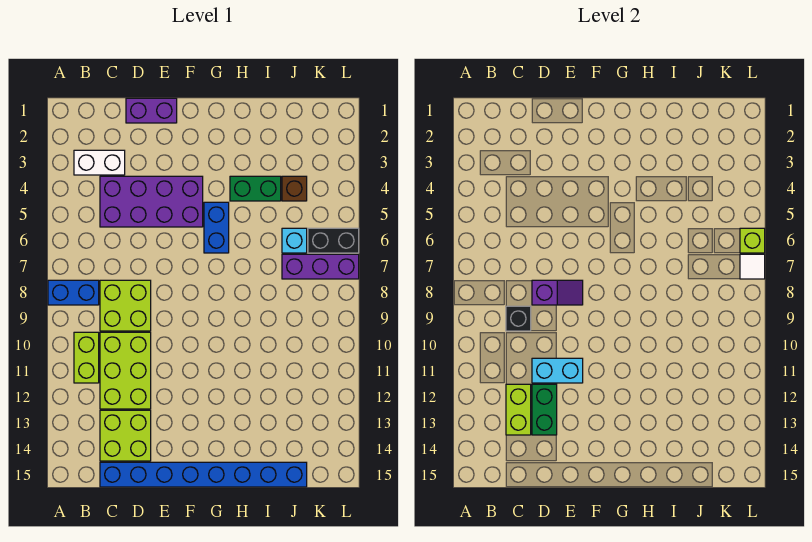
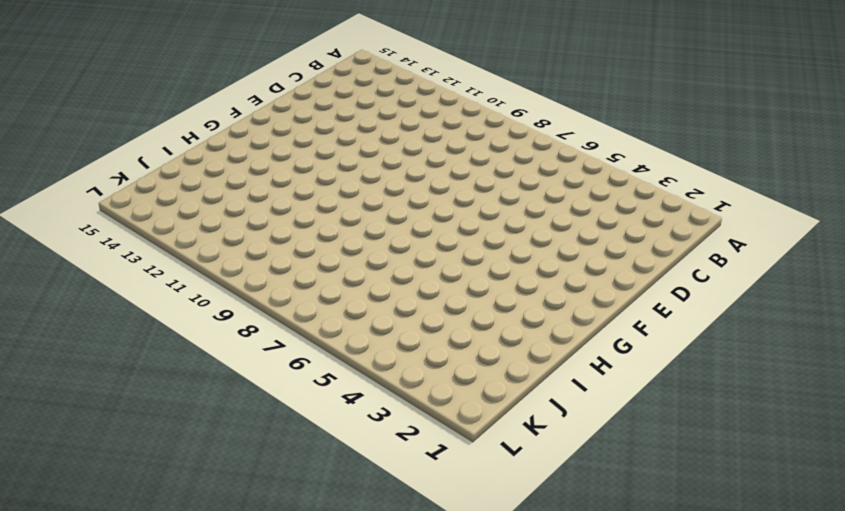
none -> blue 1x2 brick [48,280,99,305]
none -> white 1x2 brick [74,150,125,175]
none -> lime 1x2 brick [74,332,99,383]

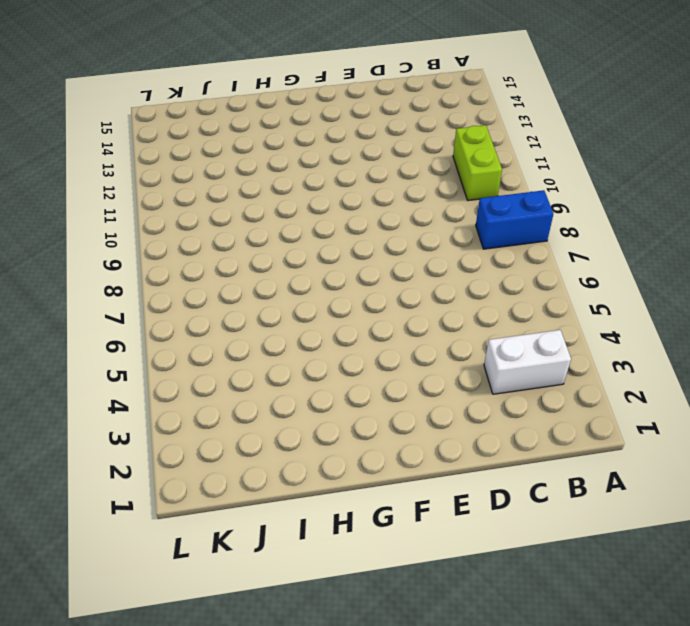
none -> purple 2x4 brick [100,176,203,227]
none -> lime 2x2 brick [100,280,151,331]
none -> lime 2x3 brick [100,332,151,409]

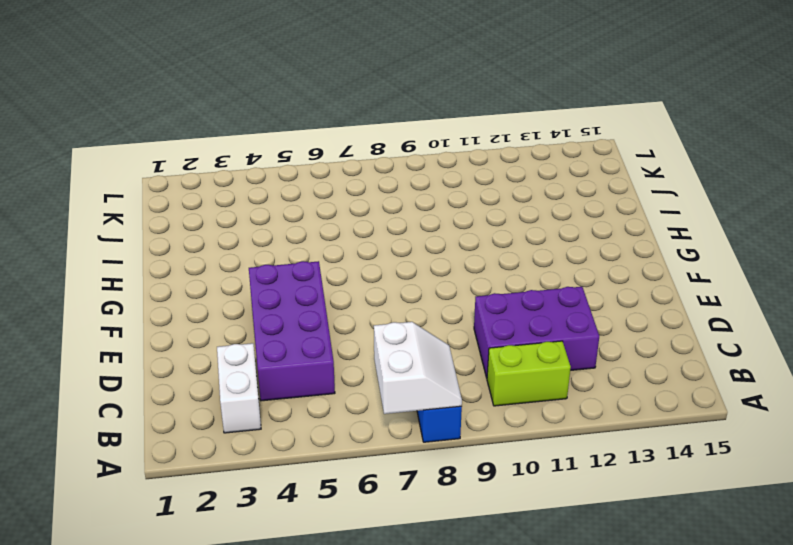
white 2x2 slope [374,322,462,414] -> none
purple 2x3 brick [474,287,599,378] -> lime 2x3 brick [100,332,151,409]
none -> lime 2x2 brick [100,280,151,331]
none -> lime 2x2 brick [100,410,151,461]
none -> blue 1x8 brick [100,462,307,487]

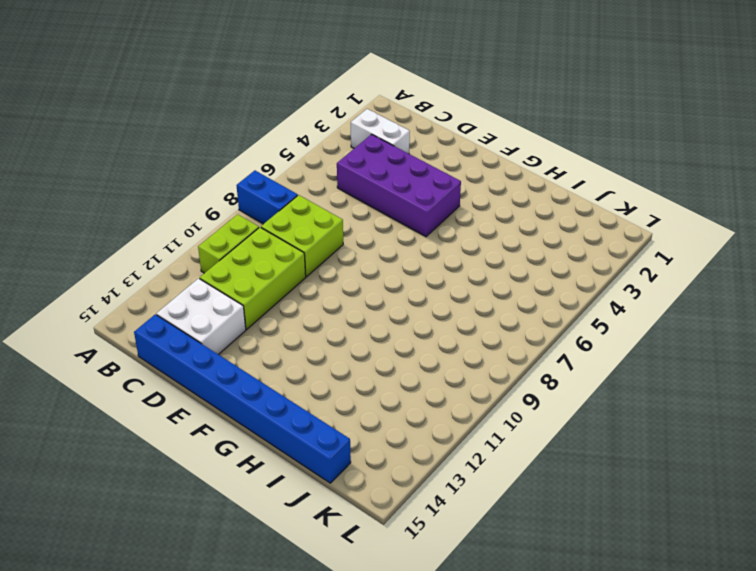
white 2x2 brick [156,278,246,355] -> lime 2x2 brick [100,410,151,461]
none -> purple 1x2 brick [126,98,177,123]
none -> blue 1x2 brick [204,202,229,253]
none -> green 1x2 brick [230,176,281,201]

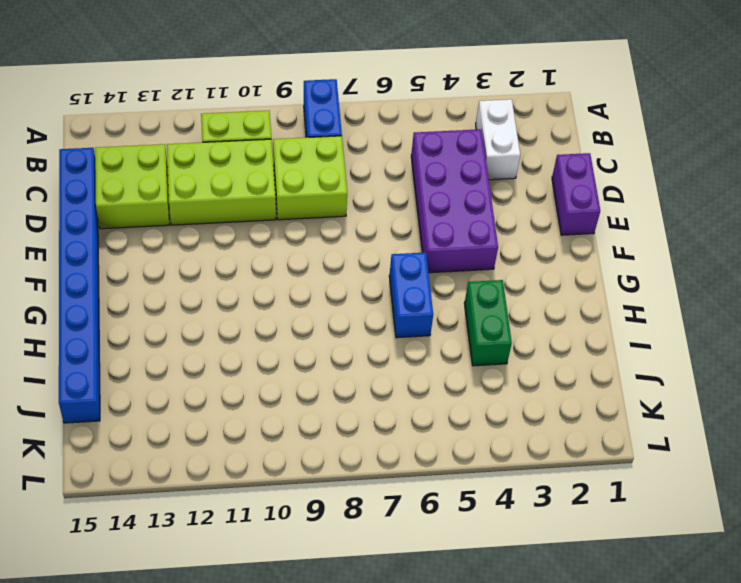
blue 1x2 brick [389,252,433,338] -> blue 1x2 brick turned to [204,202,229,253]
none -> brown 1x1 brick [282,176,307,201]
none -> cyan 1x1 brick [282,228,307,253]
none -> purple 1x3 brick [282,254,359,279]

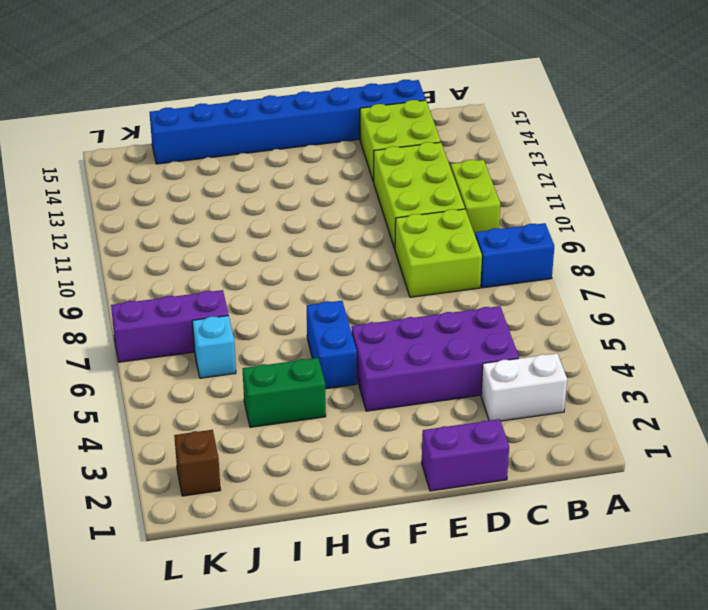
brown 1x1 brick [174,430,220,496] -> brown 1x1 brick moved to [282,176,307,201]
none -> black 1x2 brick [308,228,359,253]
none -> black 1x1 brick [506,306,531,331]
none -> lime 1x2 brick [506,384,531,435]

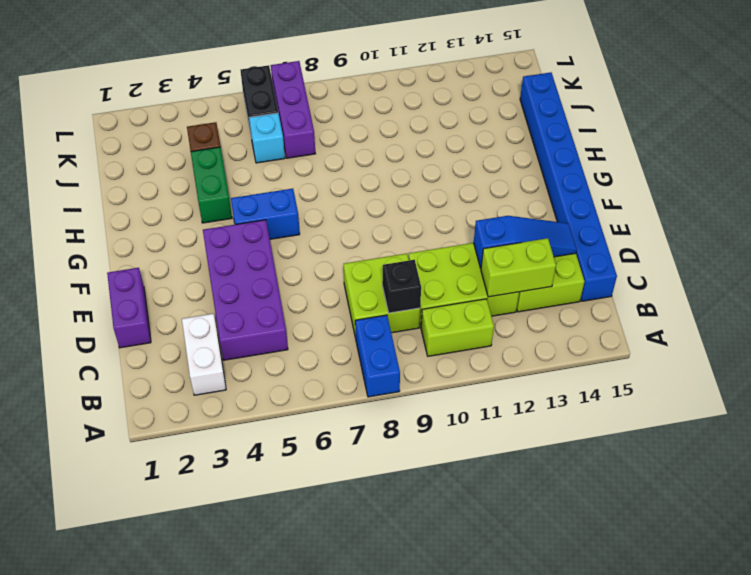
blue 1x3 slope [474,216,577,268] -> green 1x2 brick [532,384,557,435]
none -> purple 1x2 slope [532,280,583,305]
none -> cyan 1x2 brick [532,358,583,383]
none -> lime 1x1 brick [740,228,765,253]

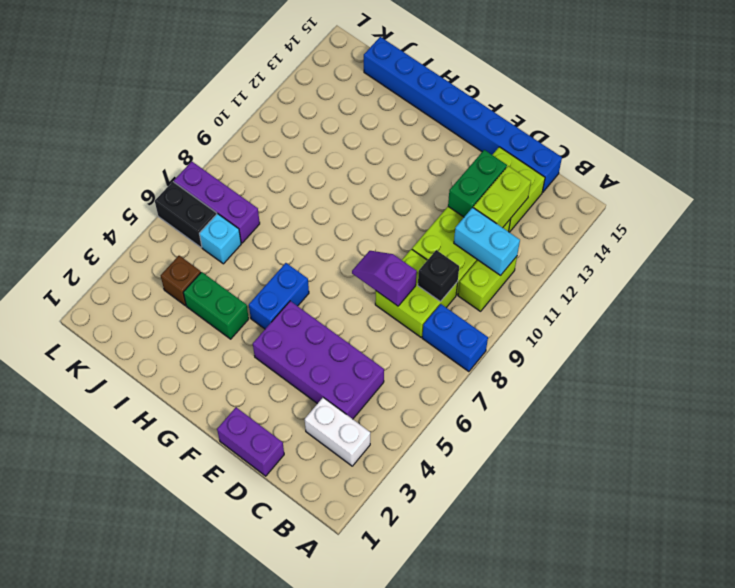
cyan 1x2 brick [454,207,520,276] -> cyan 1x2 brick moved to [532,358,583,383]
none -> lime 1x1 brick [740,228,765,253]
none -> white 1x1 tile [740,254,765,279]

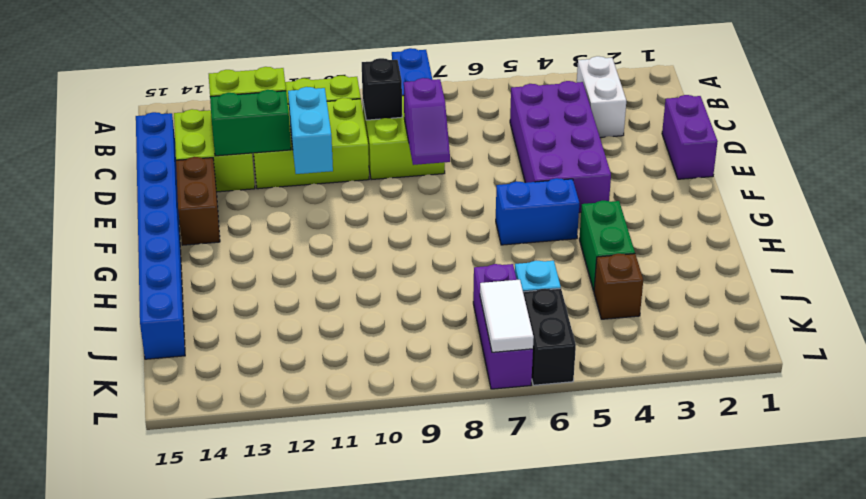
brown 1x2 brick [176,157,220,245] -> none
white 1x2 tile [480,280,534,352] -> white 1x1 tile [740,254,765,279]
none -> lime 1x1 brick [740,228,765,253]

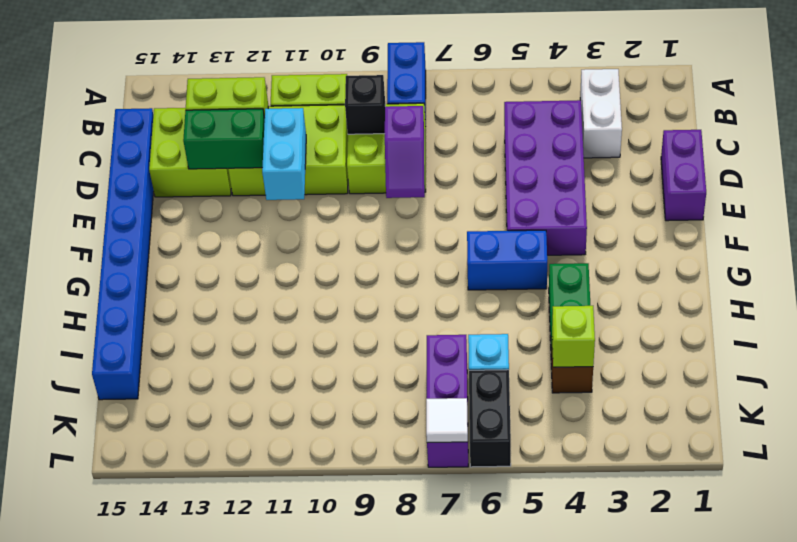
lime 1x1 brick [552,306,595,367] -> lime 1x1 brick moved to [740,228,765,253]

